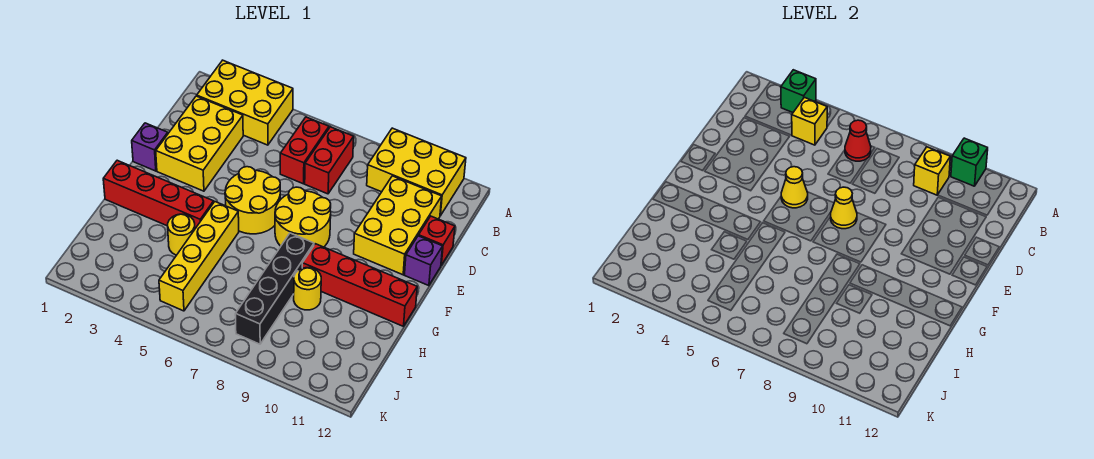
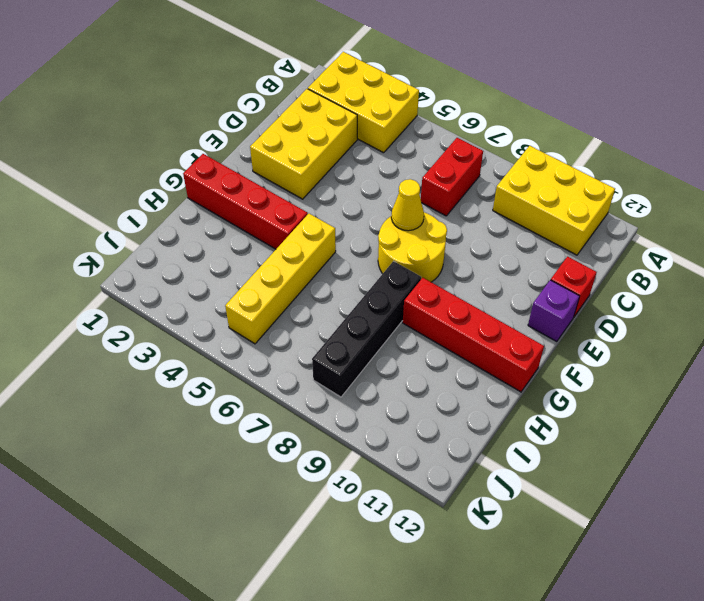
none -> red 1x2 brick [280,117,329,184]
none -> yellow 2x3 brick [354,176,442,275]
none -> purple 1x1 brick [132,123,168,171]

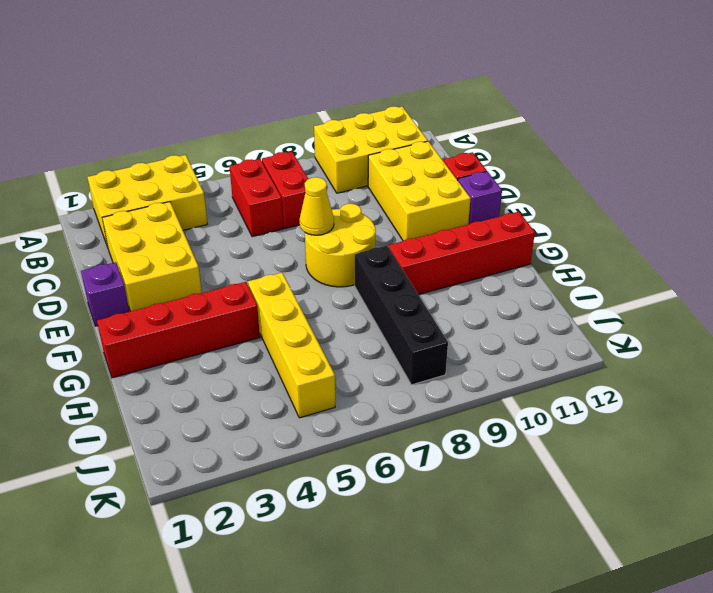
none -> yellow 2x2 round brick [225,167,280,234]
none -> yellow 1x1 round brick [168,214,195,255]
none -> yellow 1x1 round brick [294,268,321,310]

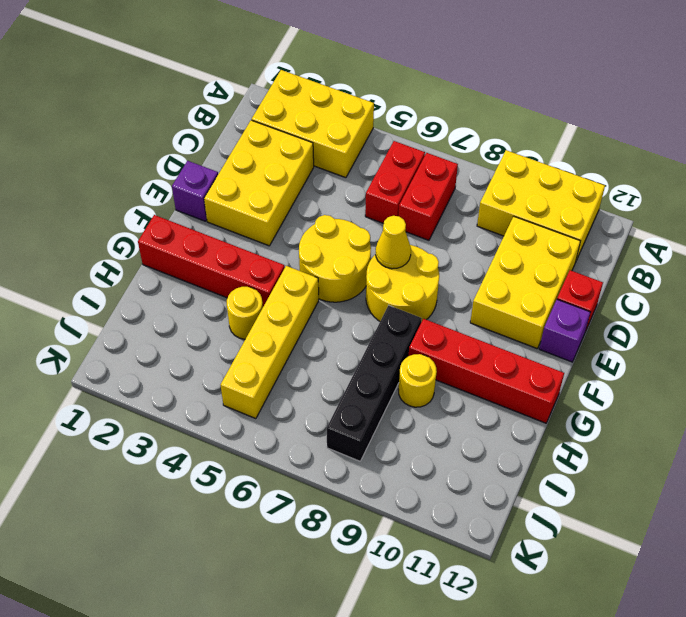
none -> green 1x1 brick [781,70,816,112]
none -> green 1x1 brick [951,138,988,186]
none -> yellow 1x1 brick [792,97,827,145]

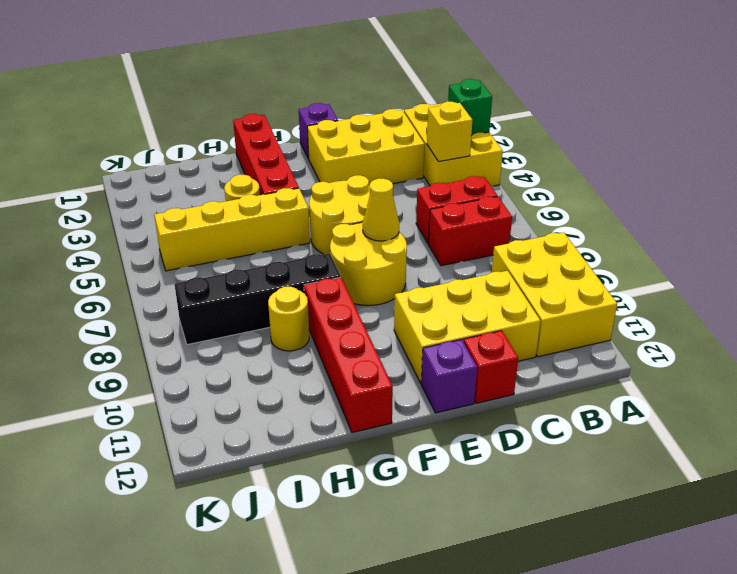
none -> green 1x1 brick [951,138,988,186]
none -> red 1x1 cone [845,120,871,161]
none -> yellow 1x1 brick [914,147,950,195]

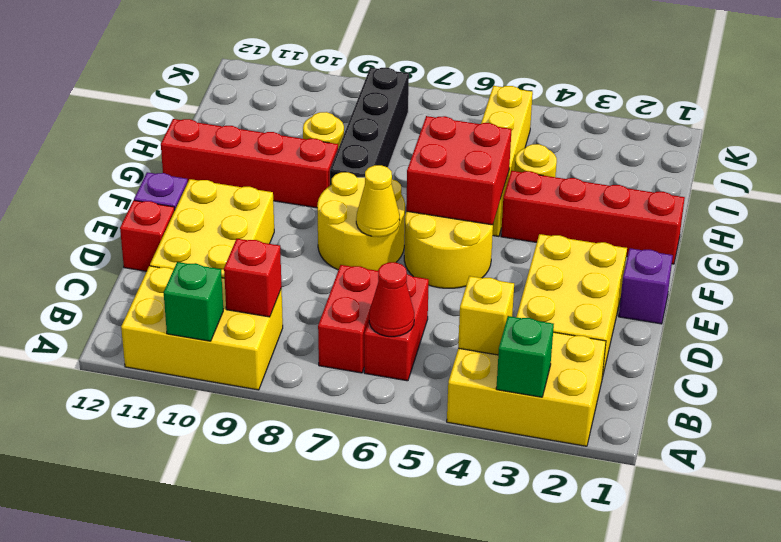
red 1x1 brick [224,239,282,317] -> yellow 1x1 brick [914,147,950,195]
red 2x2 brick [406,116,512,225] -> none
none -> yellow 1x1 cone [781,167,808,208]

